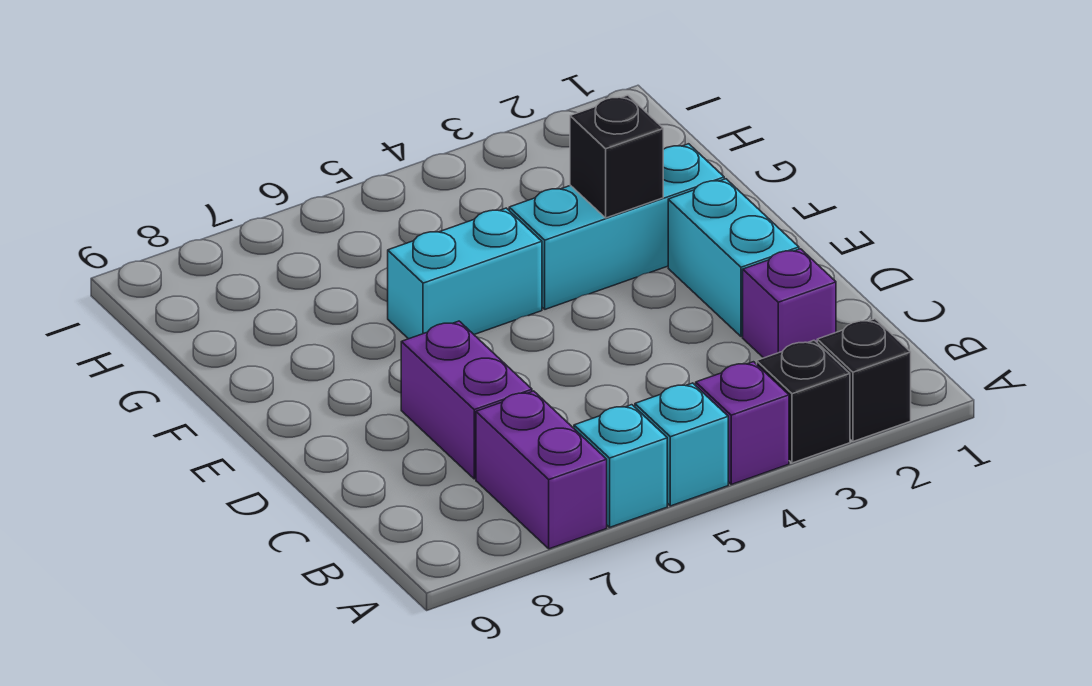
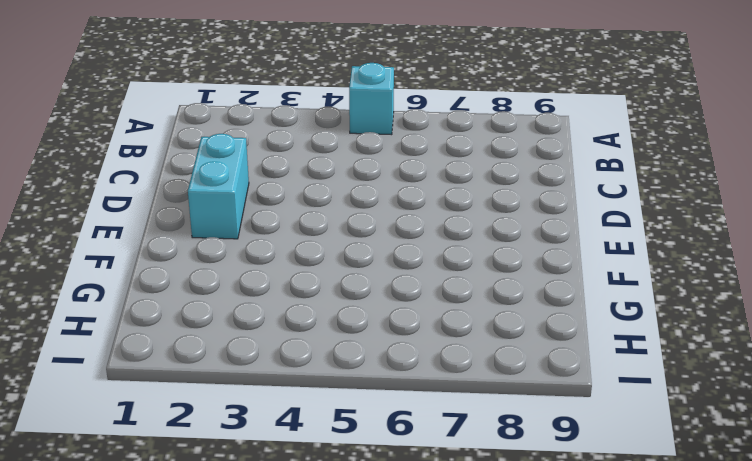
none -> black 1x1 brick [817,319,911,442]
none -> black 1x1 brick [757,340,850,463]
none -> purple 1x1 brick [696,362,789,484]

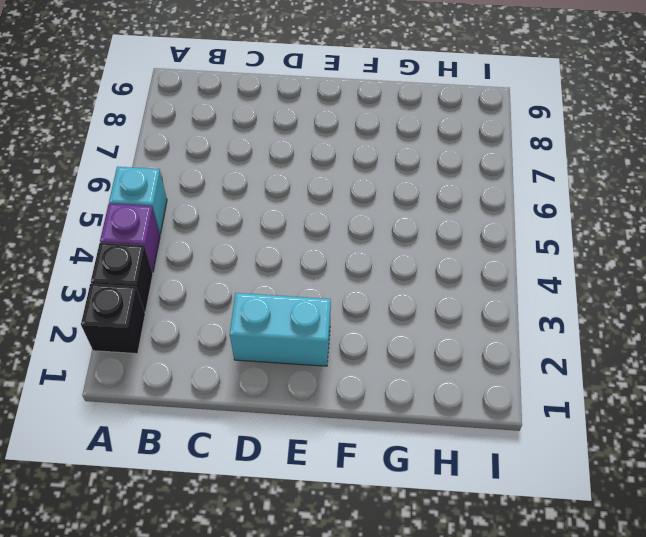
none -> cyan 1x1 brick [574,405,667,527]
none -> purple 1x2 brick [476,391,607,549]
none -> purple 1x1 brick [743,249,836,358]

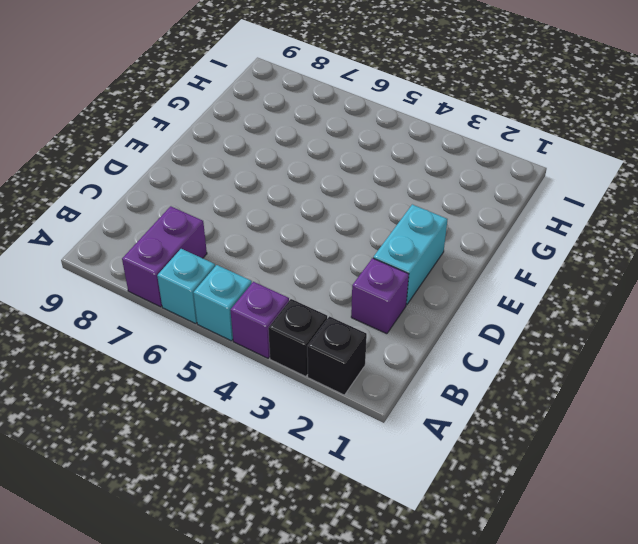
none -> purple 1x2 brick [401,321,532,479]
none -> cyan 1x3 brick [509,144,724,309]
none -> cyan 1x2 brick [388,208,542,339]

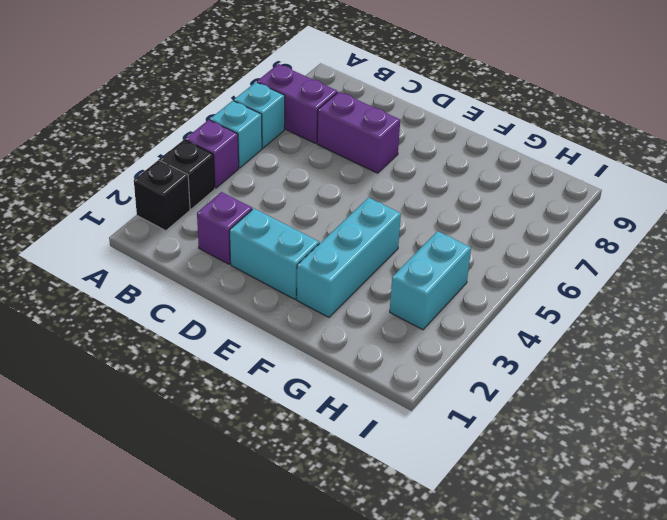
cyan 1x2 brick [390,231,471,330] -> cyan 1x2 brick moved to [388,208,542,339]
none -> black 1x1 brick [570,95,663,218]

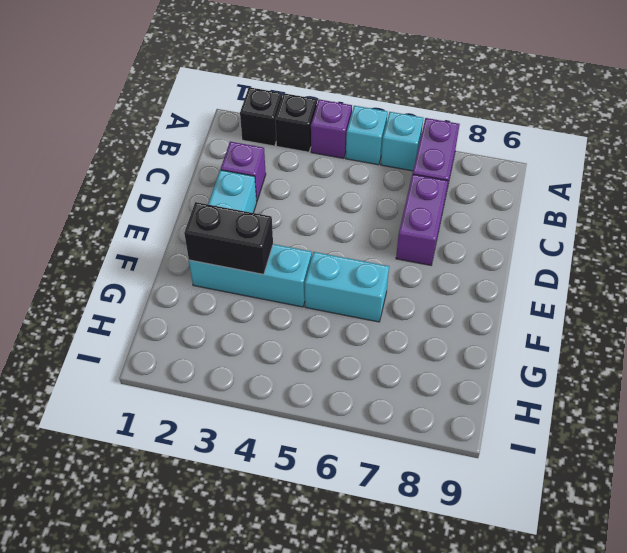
black 1x2 brick [184,202,273,274] -> black 1x1 brick [570,95,663,218]

